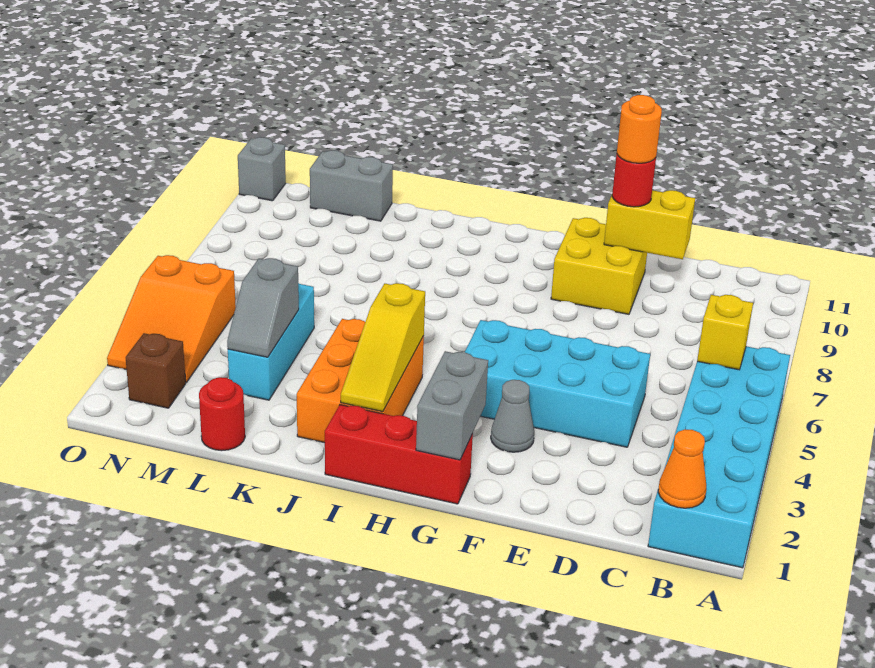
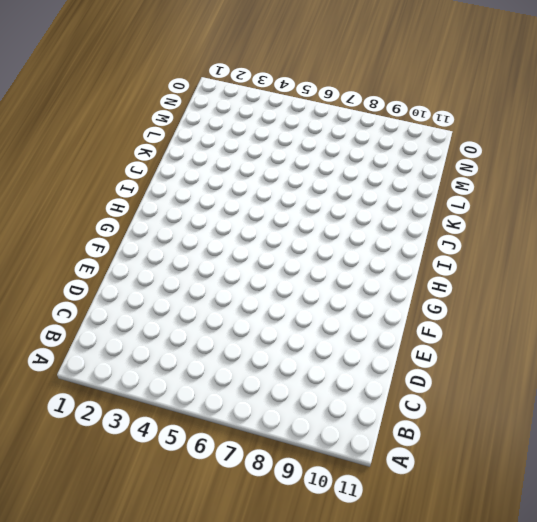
none -> cyan 2x6 brick [648,346,790,568]
none -> cyan 2x4 brick [465,320,650,447]
none -> yellow 2x2 brick [551,218,647,314]

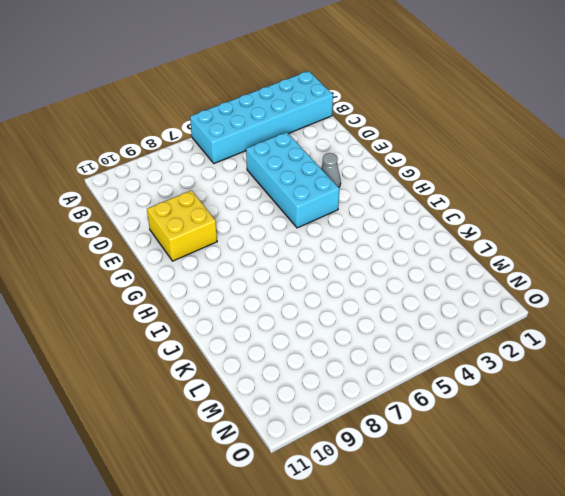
none -> red 1x3 brick [325,405,473,504]
none -> orange 2x3 brick [297,319,424,443]
none -> red 1x1 round brick [199,377,245,451]

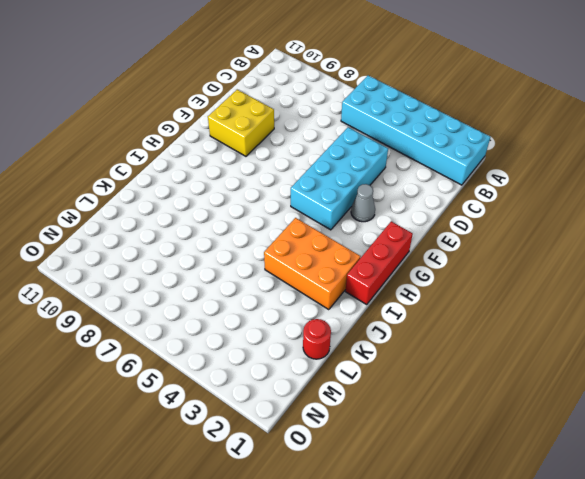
none -> cyan 1x3 brick [228,283,314,400]
none -> grey 1x2 brick [310,150,393,221]
none -> brown 1x1 brick [126,333,186,408]

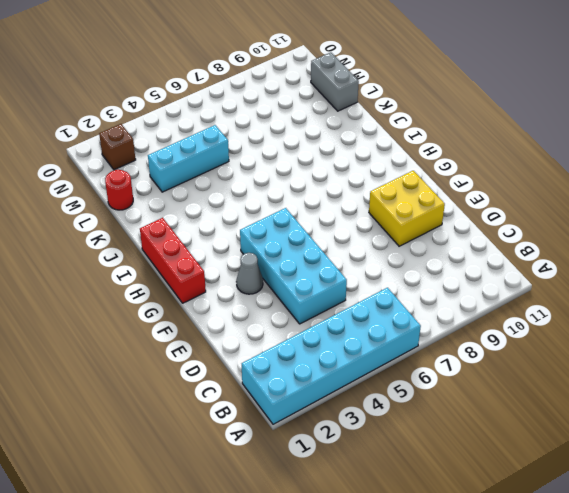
none -> orange 2x3 brick [297,319,424,443]
none -> orange 2x3 slope [107,255,236,382]
none -> grey 1x1 brick [238,137,286,201]

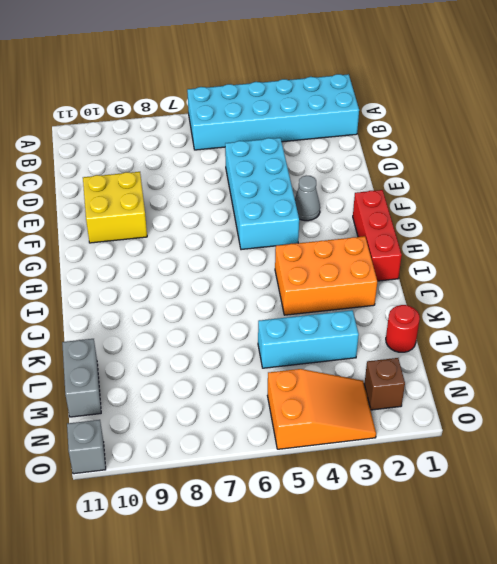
none -> orange 1x1 cone [658,430,706,508]
none -> yellow 1x1 brick [697,295,753,370]
none -> yellow 1x2 brick [604,190,695,259]

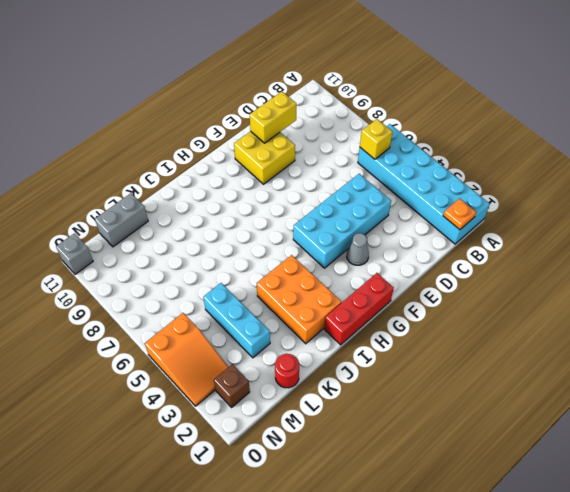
orange 1x1 plate [443,199,476,230] -> orange 1x1 cone [658,430,706,508]
none -> grey 1x2 brick [416,351,488,460]
none -> yellow 1x3 slope [341,283,425,412]
none -> grey 1x2 slope [227,258,299,357]

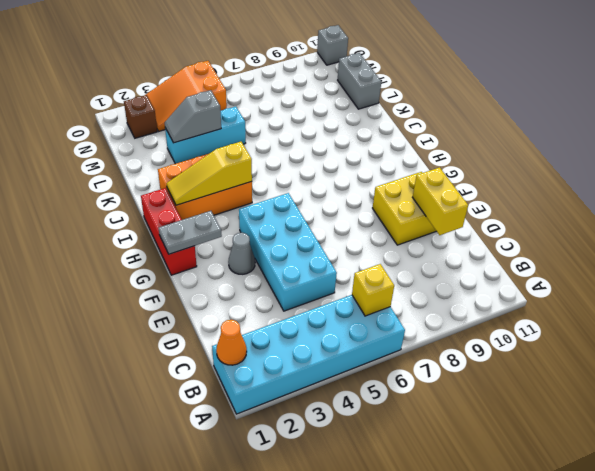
grey 1x2 plate [159,211,222,254] -> grey 1x2 brick [416,351,488,460]
none -> red 1x1 round brick [199,377,245,451]
none -> red 1x1 round brick [612,155,656,207]
none -> orange 1x1 round brick [617,95,662,163]

